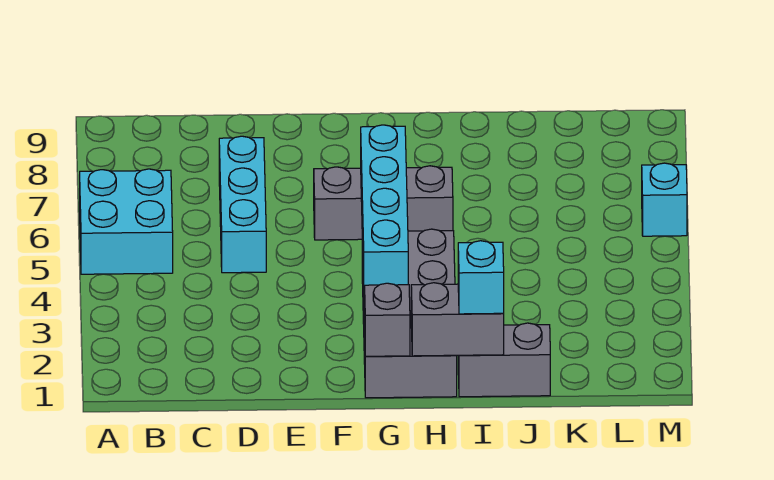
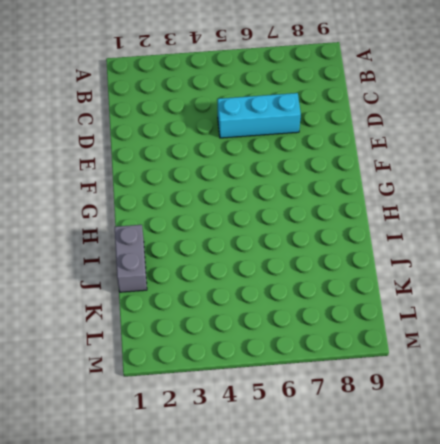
none -> cyan 2x2 brick [80,169,173,274]
none -> grey 1x3 brick [314,166,453,240]

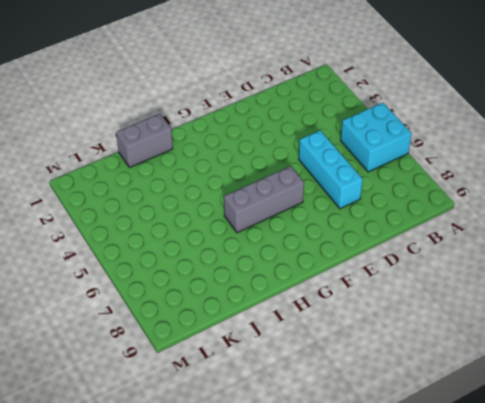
none -> grey 2x4 brick [362,229,457,398]
none -> cyan 1x1 brick [642,163,687,236]

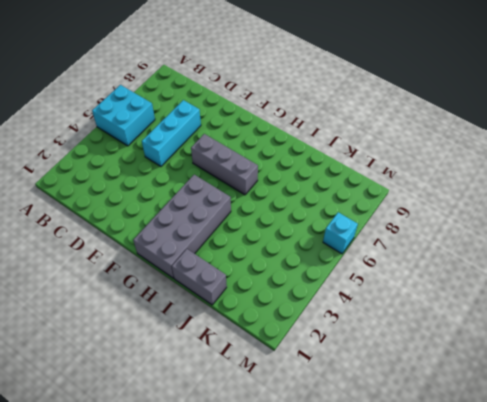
none -> grey 1x1 brick [365,283,410,356]
none -> cyan 1x4 brick [361,125,408,293]

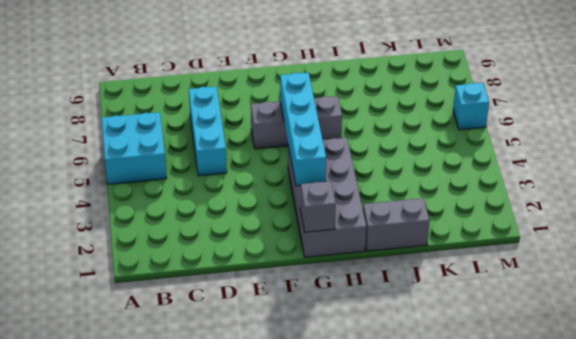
none -> grey 1x2 brick [411,283,504,356]
none -> cyan 1x1 brick [458,241,504,314]

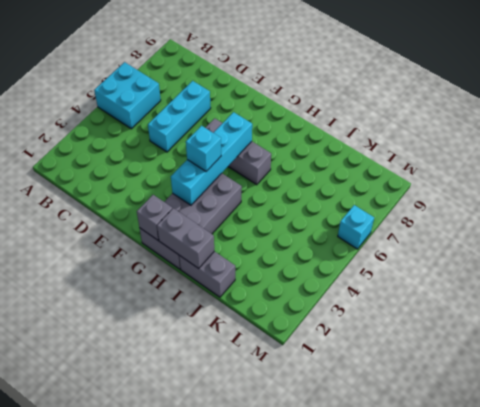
cyan 1x1 brick [186,126,221,171] -> cyan 1x1 brick moved to [458,241,504,314]

